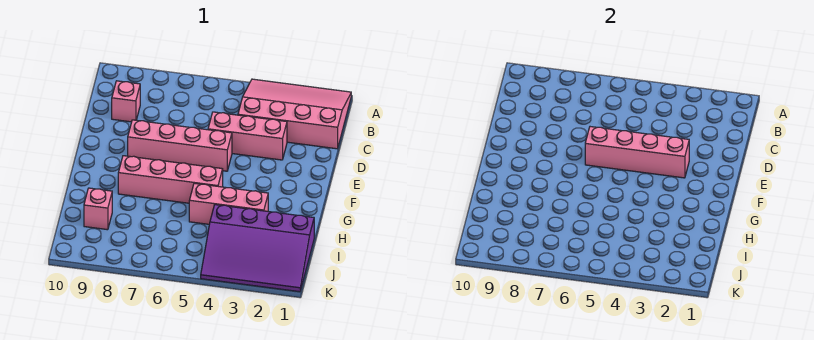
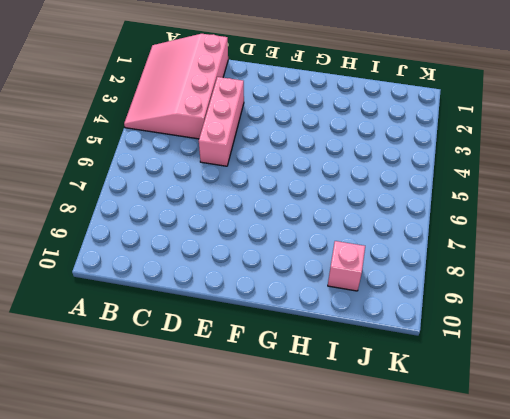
none -> pink 1x1 brick [112,81,140,122]
none -> pink 1x4 brick [128,120,232,171]

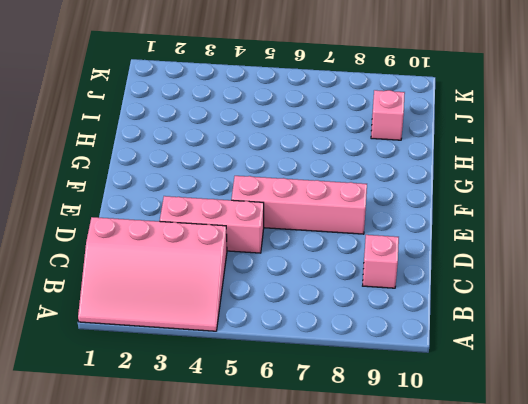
none -> pink 1x4 brick [118,156,223,203]
none -> pink 1x3 brick [189,183,268,224]

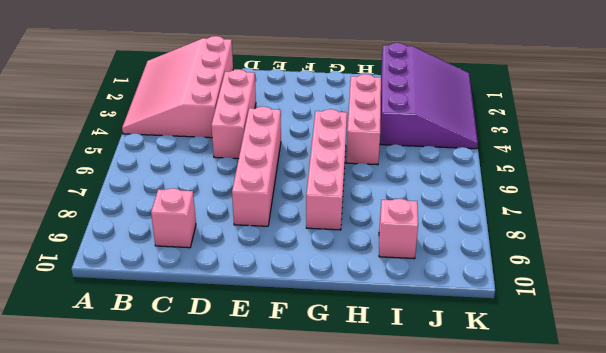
none -> pink 1x4 brick [585,127,689,178]

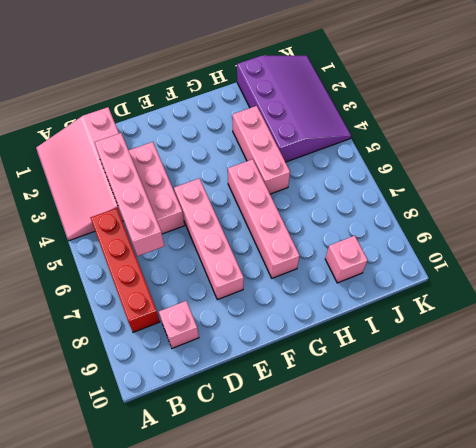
red 1x4 brick [91,208,160,332] -> none
pink 1x4 brick [95,133,164,256] -> pink 1x4 brick moved to [585,127,689,178]

